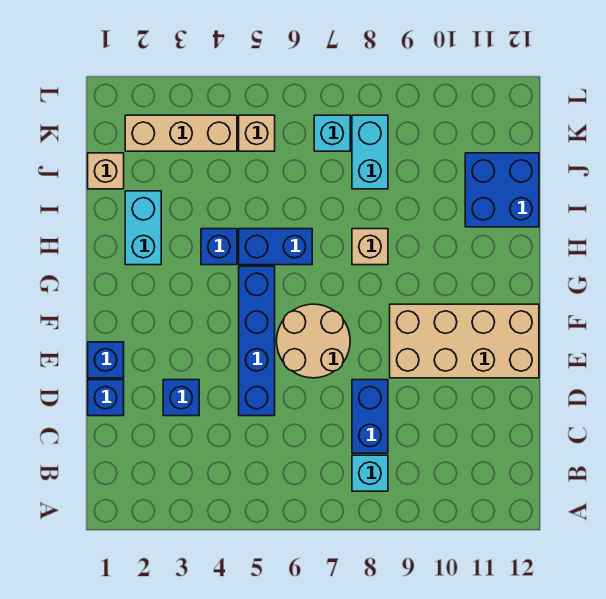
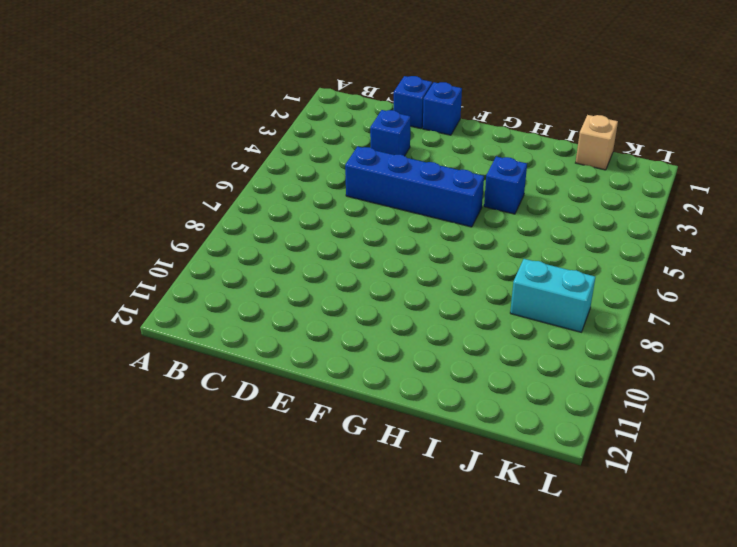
none -> cyan 1x1 brick [352,455,388,491]
none -> blue 1x2 brick [352,380,388,453]
none -> tan 2x2 round brick [277,304,350,378]

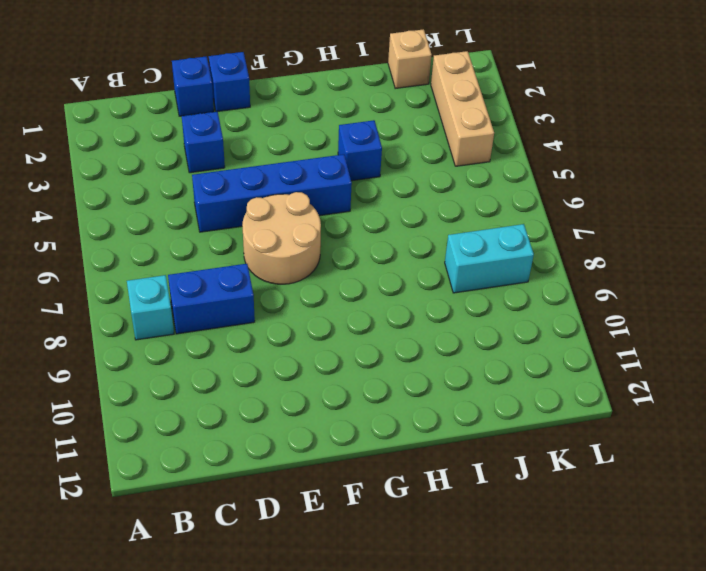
none -> tan 2x4 brick [390,304,539,378]
none -> cyan 1x2 brick [125,191,161,265]
none -> blue 1x2 brick [239,229,312,265]

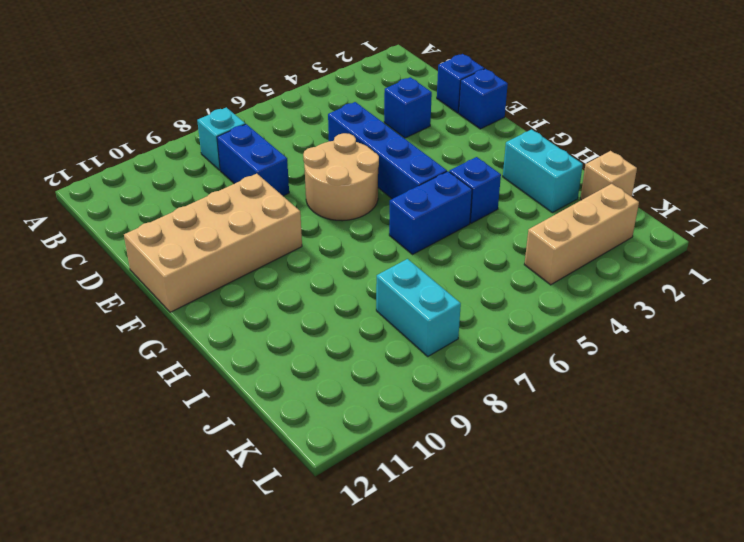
none -> tan 1x1 brick [352,229,388,265]
none -> blue 2x2 brick [465,153,539,227]
none -> tan 1x1 brick [239,115,275,151]

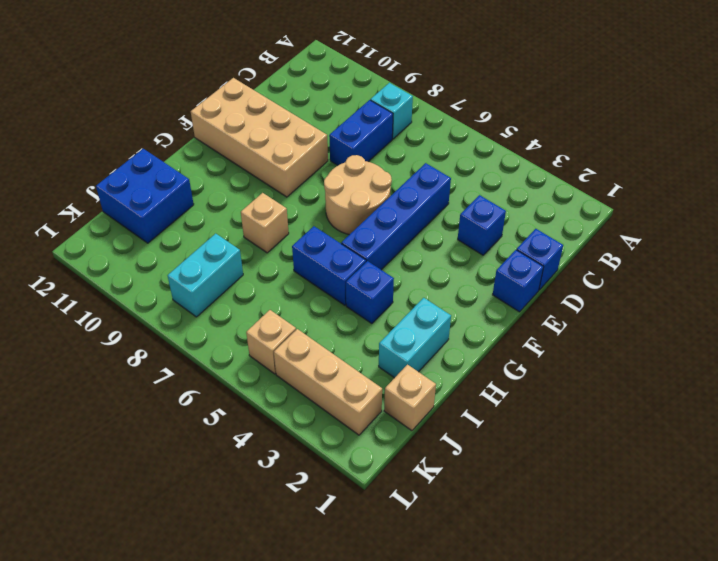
none -> cyan 1x1 brick [314,115,350,151]

